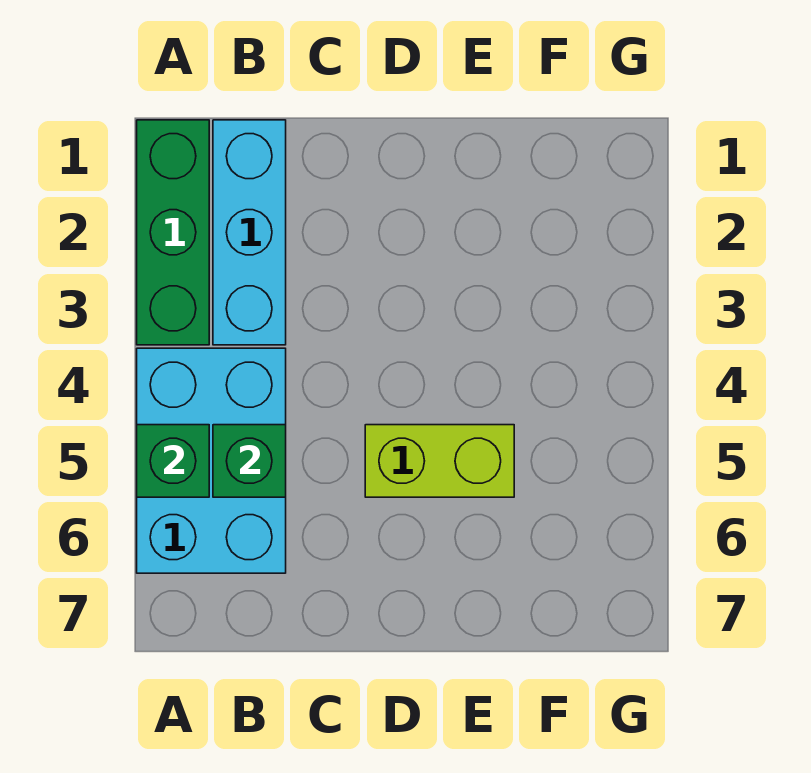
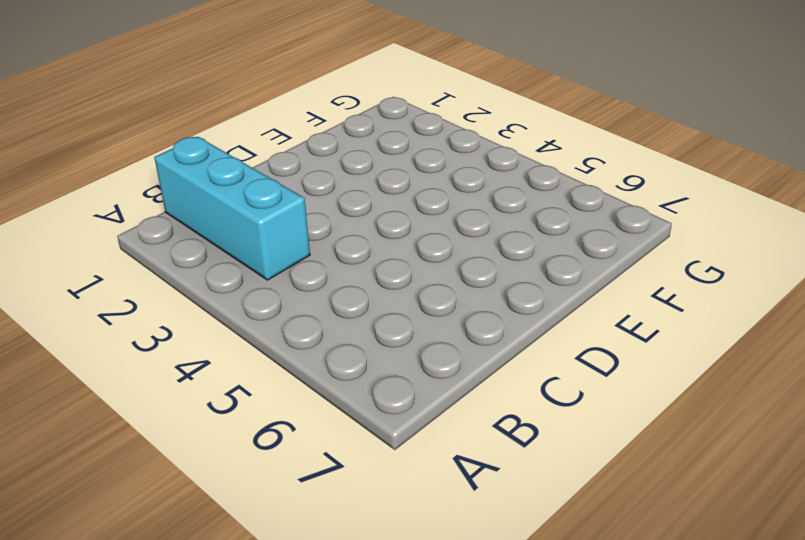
none -> green 1x3 brick [137,120,209,345]
none -> cyan 2x3 brick [137,348,286,573]

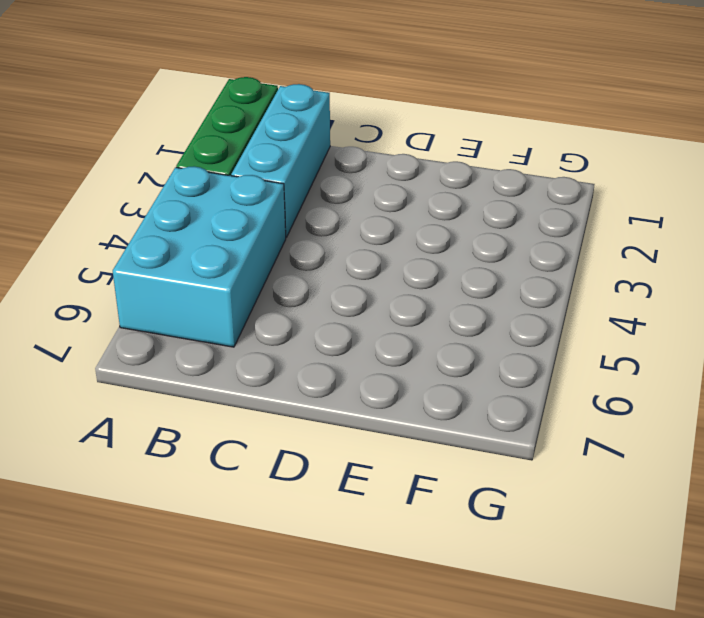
none -> lime 1x2 brick [365,425,514,497]
none -> green 1x1 brick [137,425,209,497]

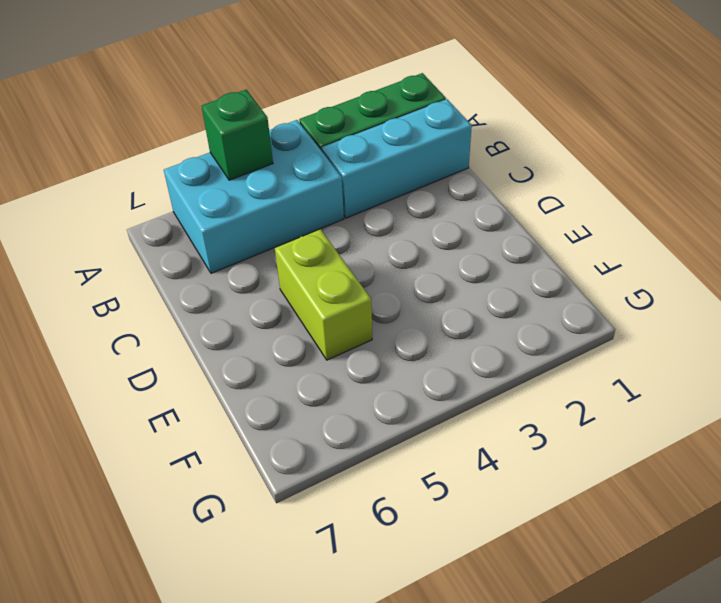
none -> green 1x1 brick [213,425,286,497]

